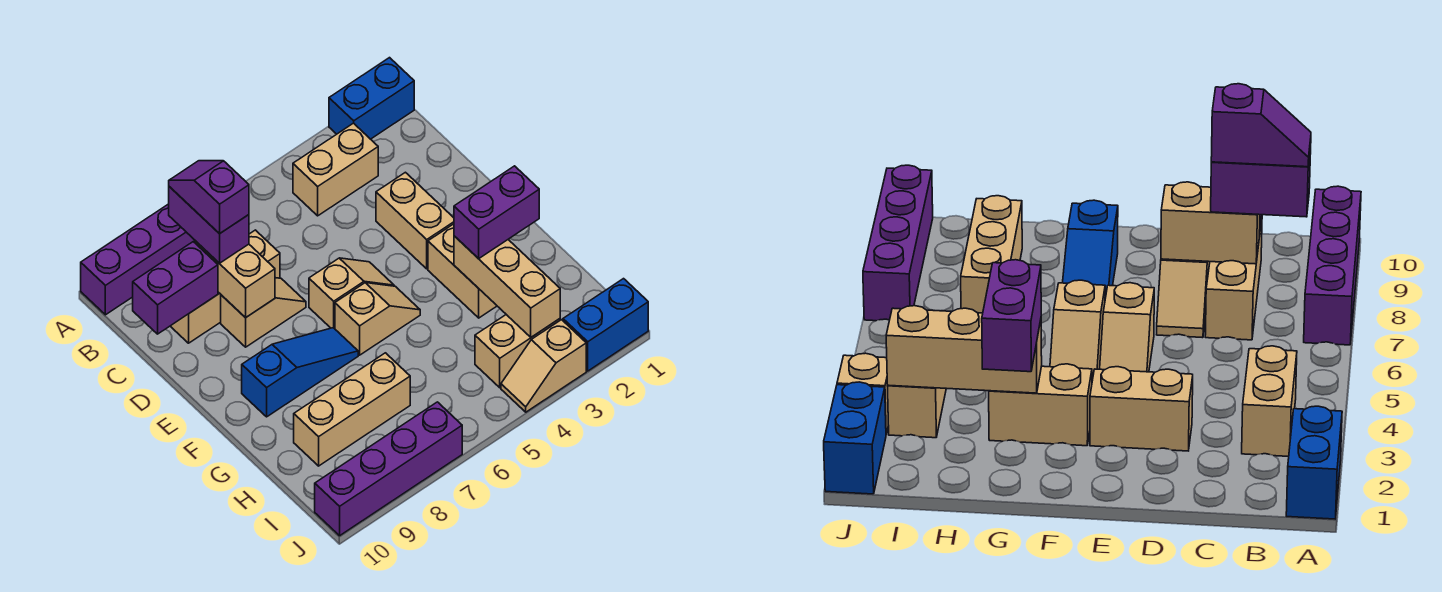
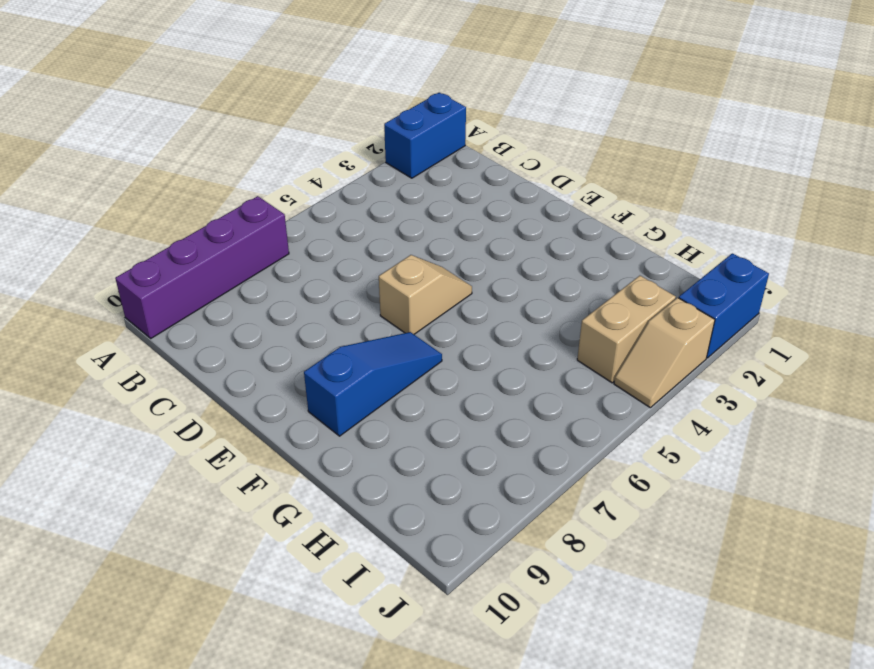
none -> tan 1x2 brick [293,123,378,216]
none -> tan 1x3 brick [170,230,280,343]
none -> tan 1x2 brick [376,172,454,269]

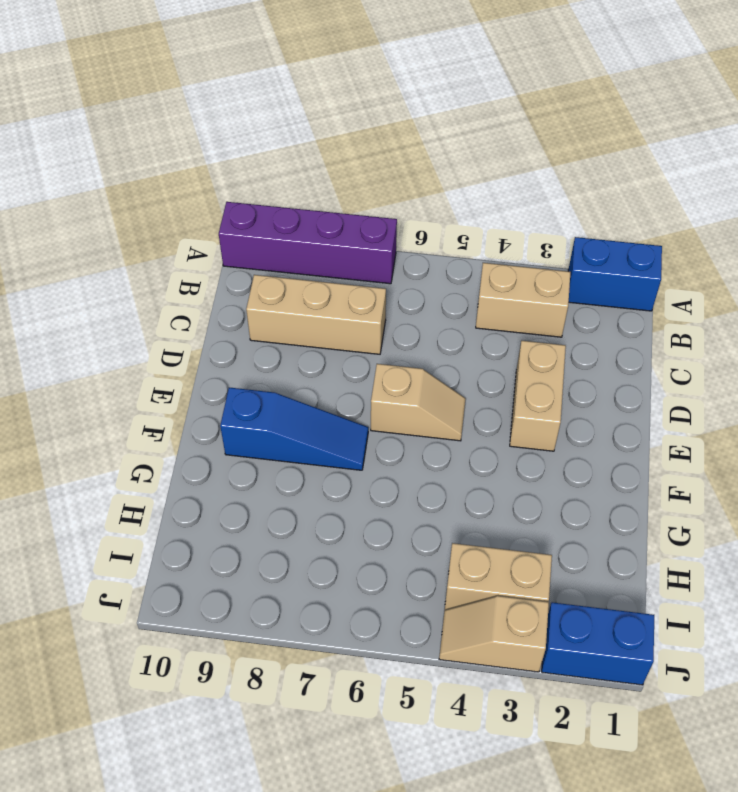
none -> tan 1x2 slope [221,278,306,347]
none -> tan 1x2 brick [428,224,497,318]
none -> tan 1x2 slope [335,283,420,355]

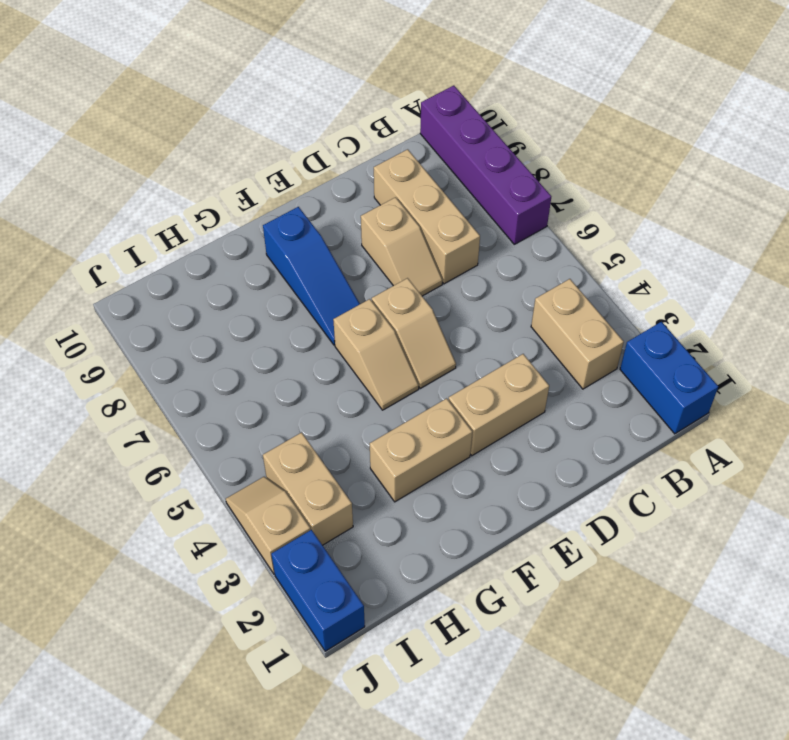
none -> tan 1x3 brick [294,353,410,466]
none -> purple 1x4 brick [315,402,462,536]
none -> tan 1x2 brick [195,241,275,318]

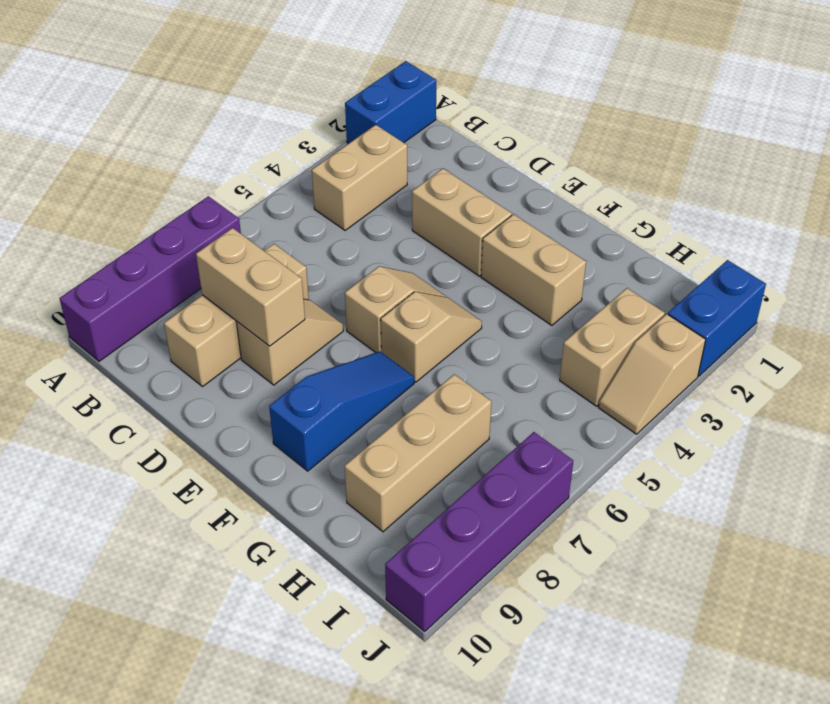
none -> purple 1x2 brick [133,242,218,334]
none -> tan 1x3 brick [454,236,560,337]
none -> purple 1x2 brick [169,187,249,263]

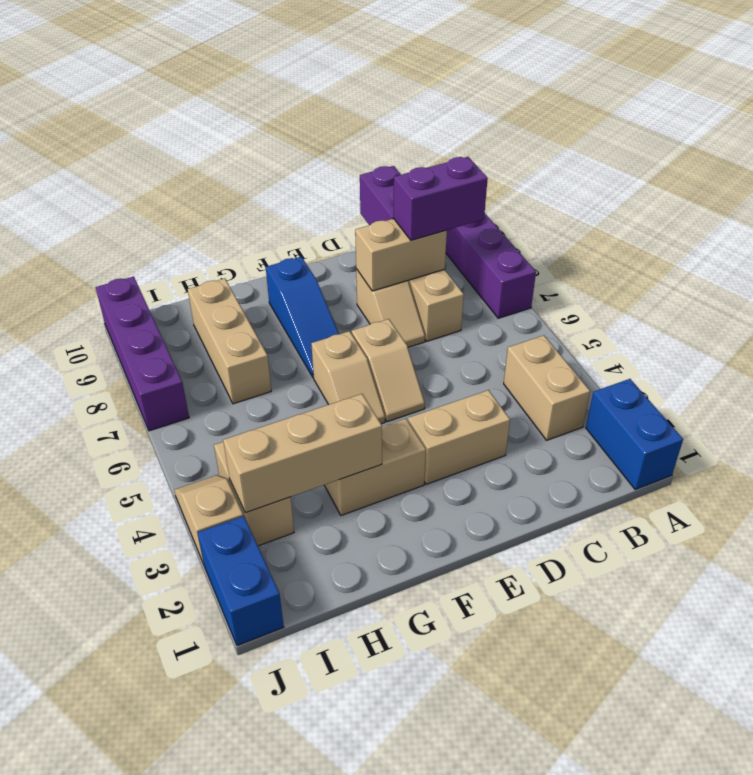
none -> purple 1x2 brick [454,166,539,259]
none -> purple 1x2 slope [169,161,249,234]

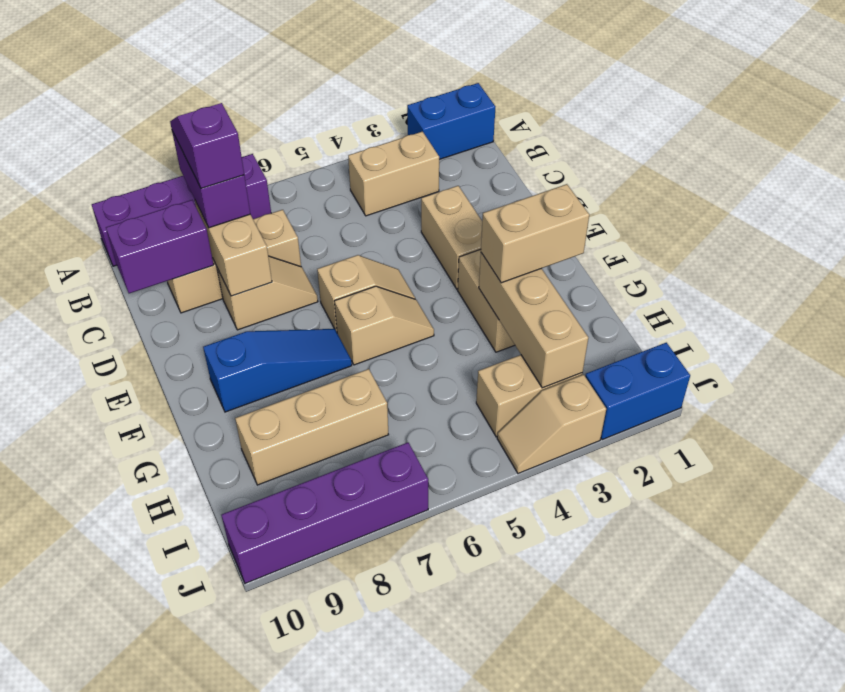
tan 1x2 brick [481,184,589,283] -> purple 1x2 brick [454,166,539,259]

